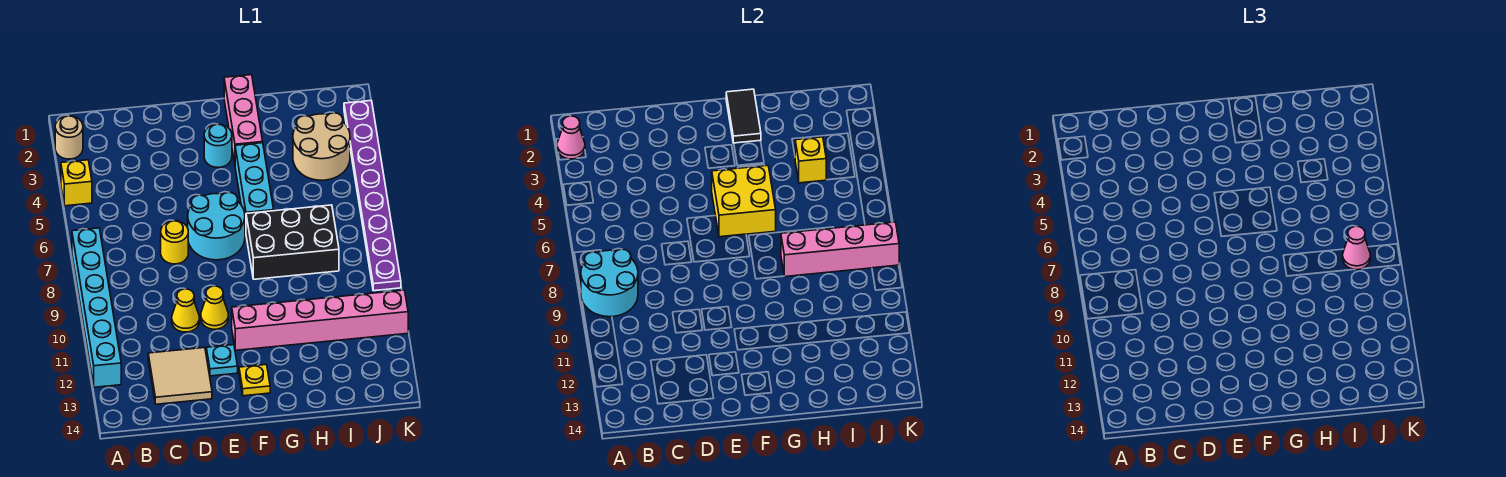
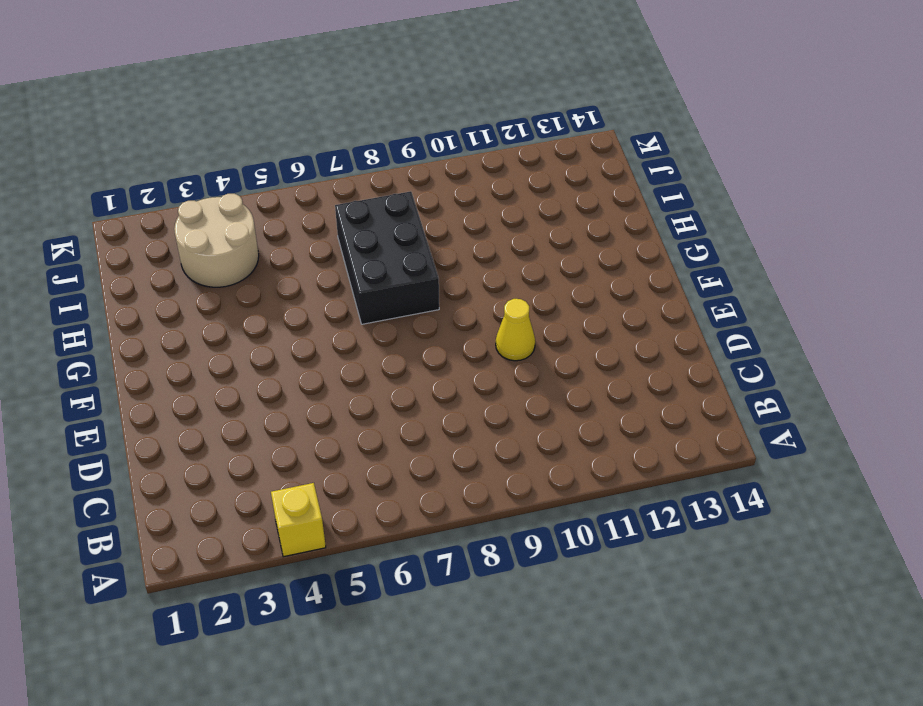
none -> tan 1x1 round brick [55,116,83,159]
none -> cyan 1x6 brick [72,228,121,387]
none -> tan 2x2 tile [148,348,212,404]

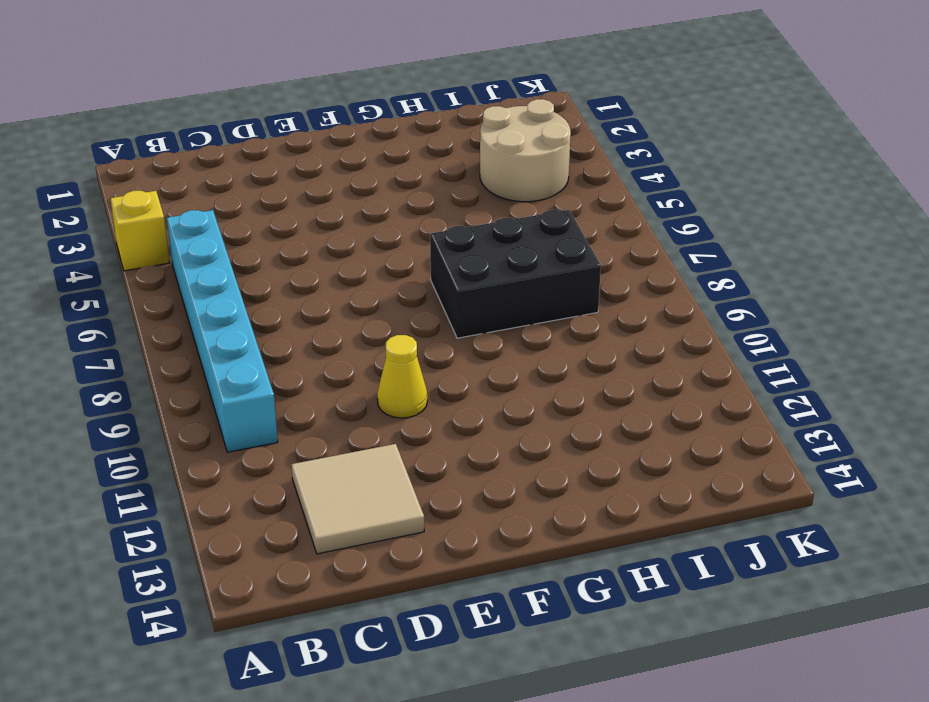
cyan 1x6 brick [167,210,278,452] -> cyan 1x6 brick moved to [72,228,121,387]
none -> tan 1x1 round brick [55,116,83,159]
none -> yellow 1x1 round brick [161,221,188,264]
none -> yellow 1x1 cone [172,289,199,332]

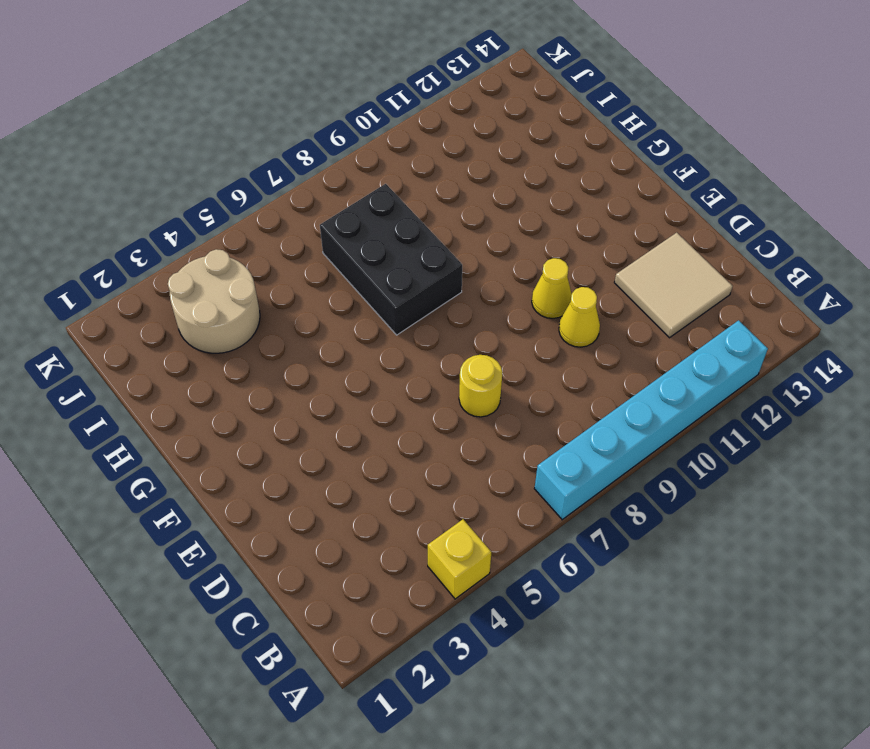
none -> tan 1x1 round brick [55,116,83,159]
none -> cyan 2x2 round brick [188,192,245,260]
none -> cyan 1x1 plate [206,345,238,376]

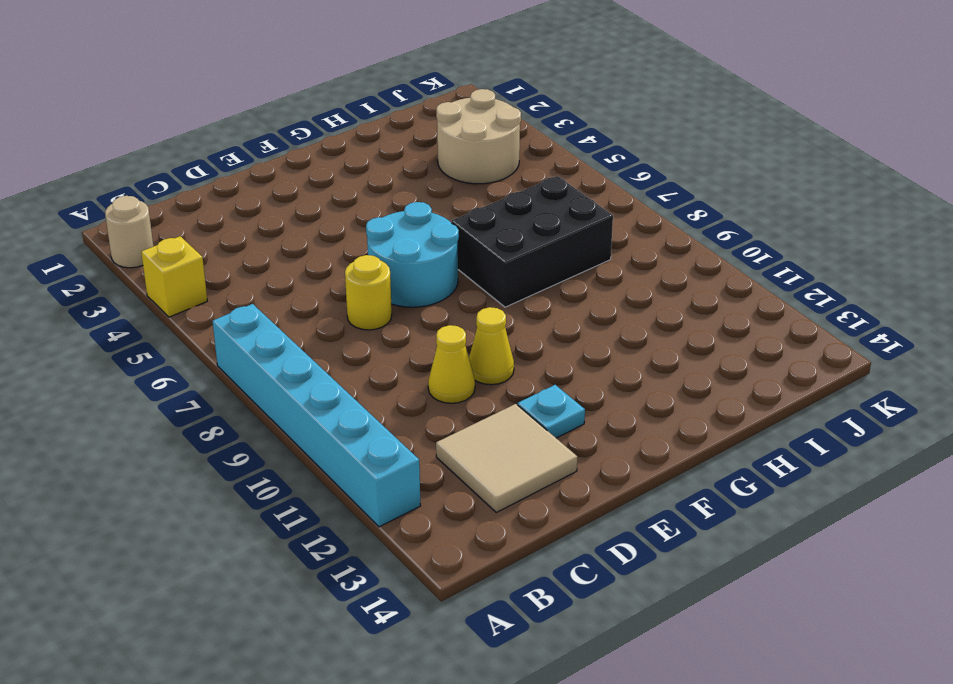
none -> cyan 1x1 round brick [204,124,232,168]
none -> pink 1x6 brick [232,290,408,350]
none -> yellow 1x1 plate [239,365,270,396]

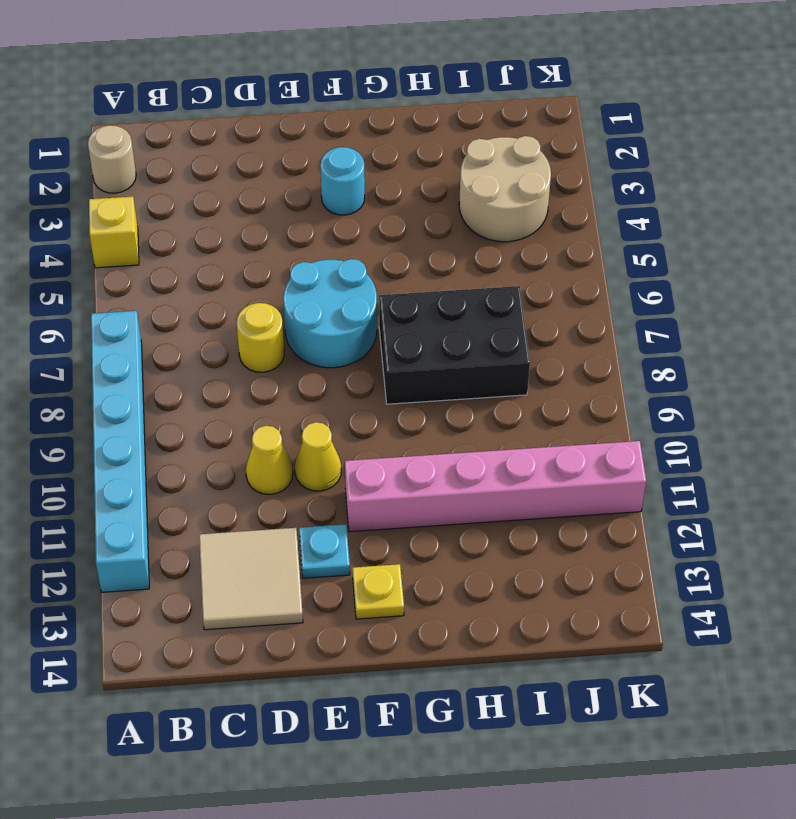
none -> pink 1x3 brick [224,75,263,163]
none -> cyan 1x3 brick [235,143,274,231]
none -> purple 1x8 plate [344,100,401,291]

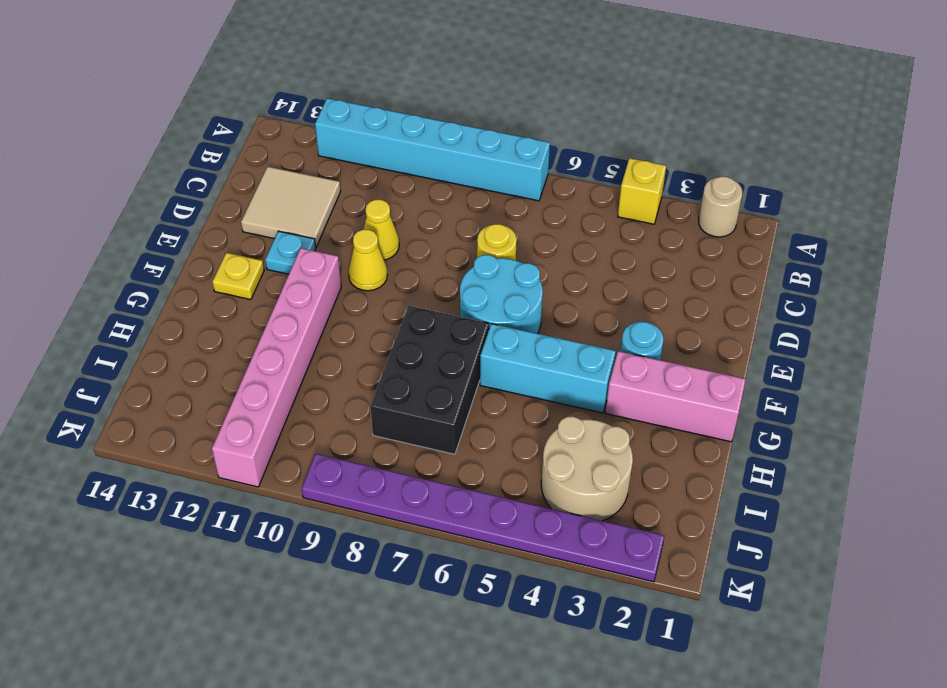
none -> pink 1x1 cone [557,116,585,159]
none -> cyan 2x2 round brick [581,249,638,317]
none -> yellow 2x2 brick [712,165,776,237]

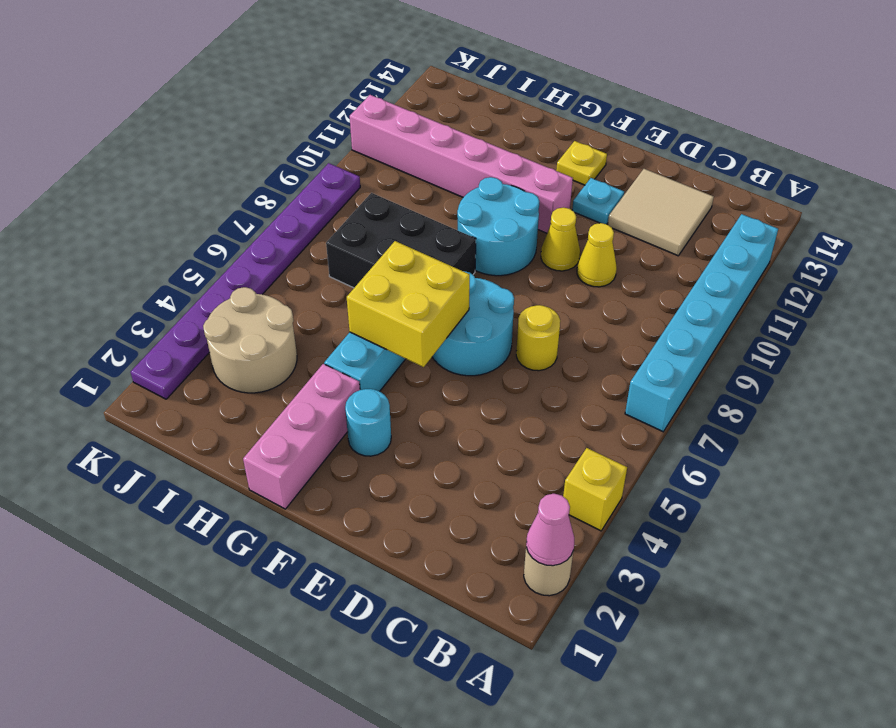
cyan 2x2 round brick [457,177,539,276] -> cyan 2x2 round brick moved to [581,249,638,317]
none -> black 1x2 tile [726,89,761,143]
none -> pink 1x4 brick [781,222,899,277]
none -> yellow 1x1 brick [795,137,826,183]

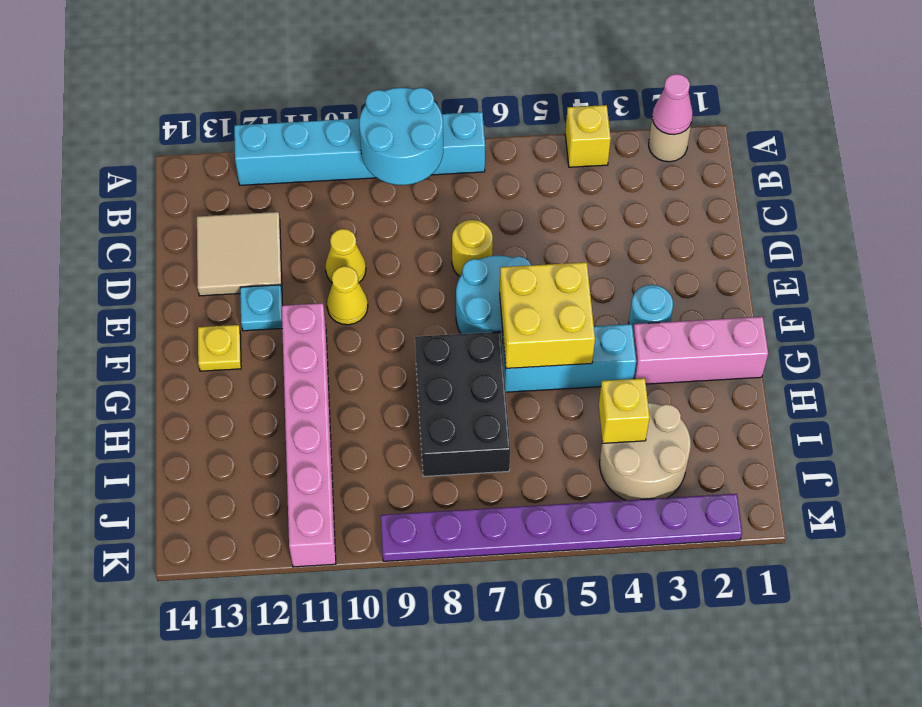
none -> black 1x2 tile [726,89,761,143]
none -> pink 1x4 brick [781,222,899,277]
none -> pink 1x1 cone [1343,226,1370,270]

